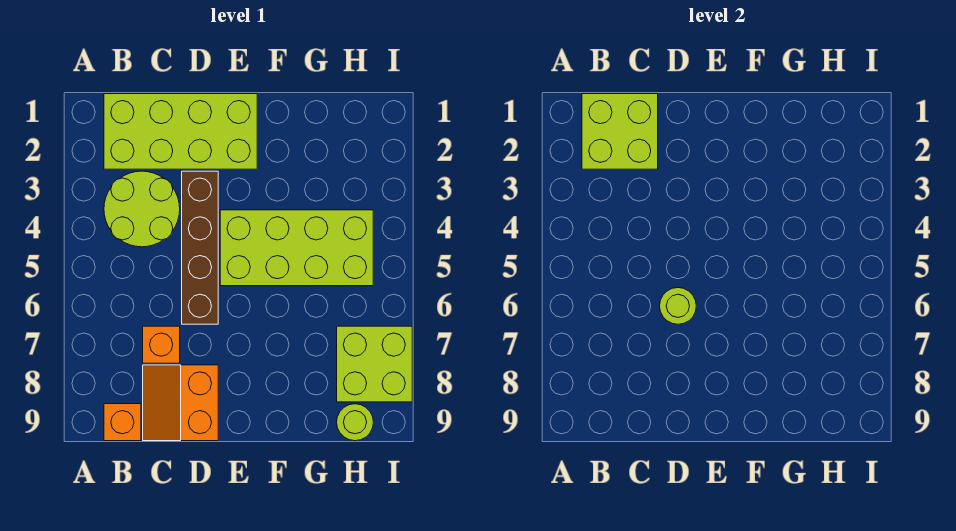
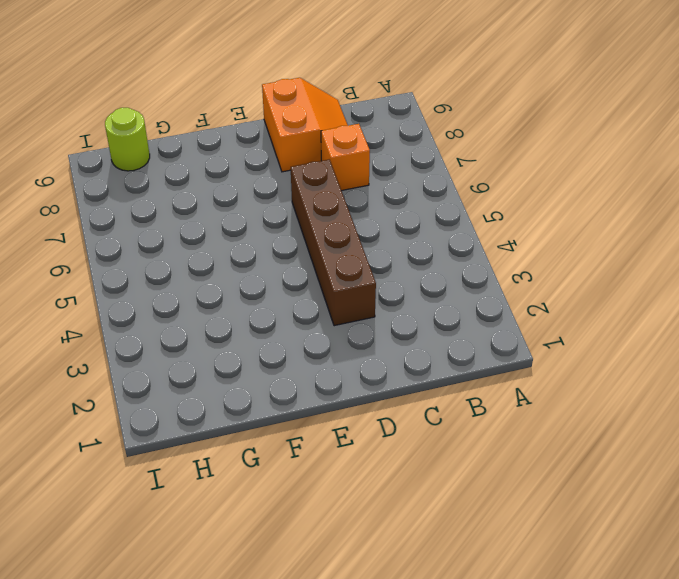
none -> lime 2x4 brick [104,94,257,169]
none -> lime 2x2 round brick [104,171,180,247]

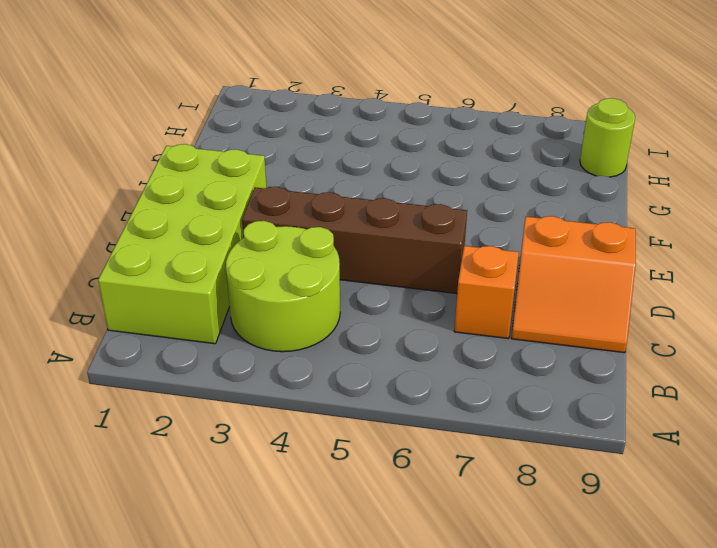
none -> orange 1x1 brick [104,404,141,441]
none -> lime 2x4 brick [220,210,373,286]

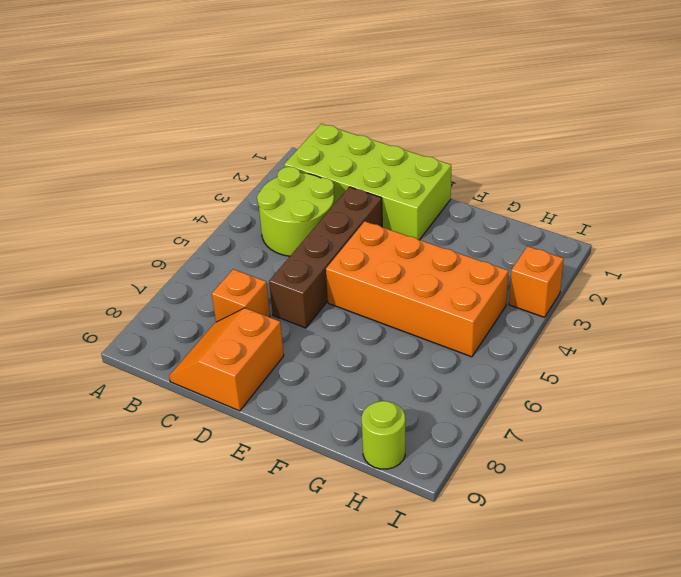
orange 2x4 brick [326,221,509,357] -> lime 2x4 brick [220,210,373,286]
orange 1x1 brick [509,246,564,317] -> orange 1x1 brick moved to [104,404,141,441]
none -> lime 2x2 brick [337,326,412,402]
none -> lime 2x2 brick [582,94,658,169]

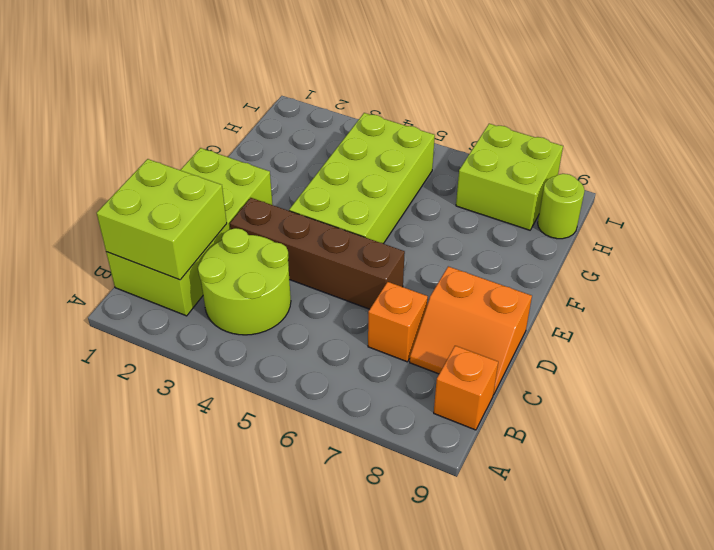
none -> lime 1x1 round brick [660,288,696,324]

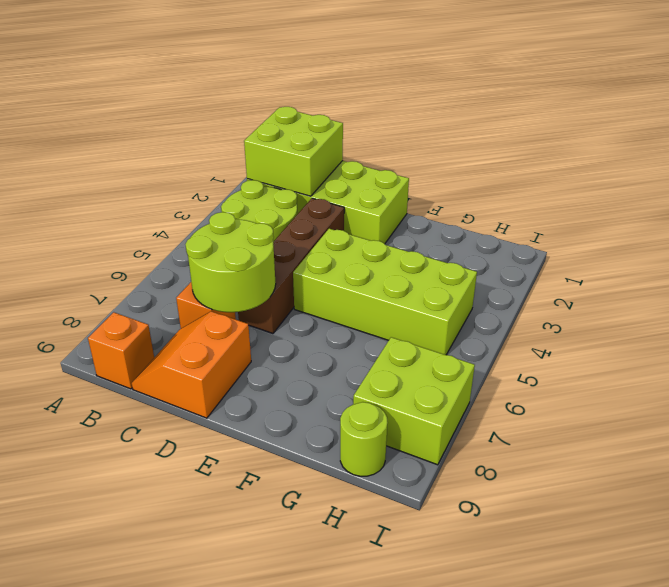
lime 2x2 round brick [185,212,276,312] -> lime 1x1 round brick [660,288,696,324]

